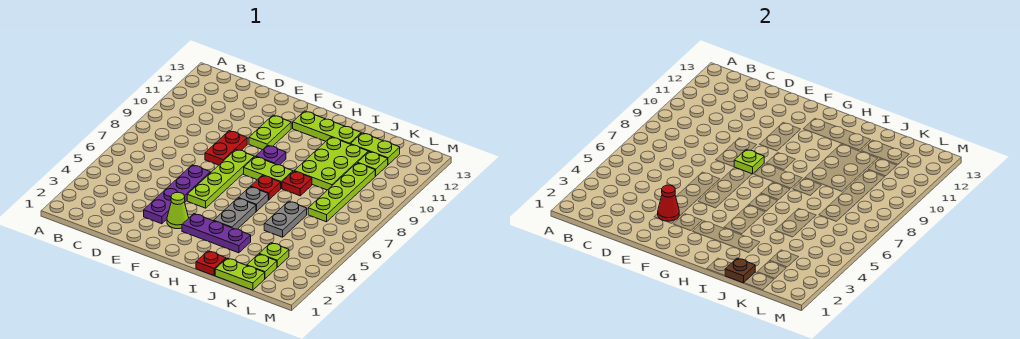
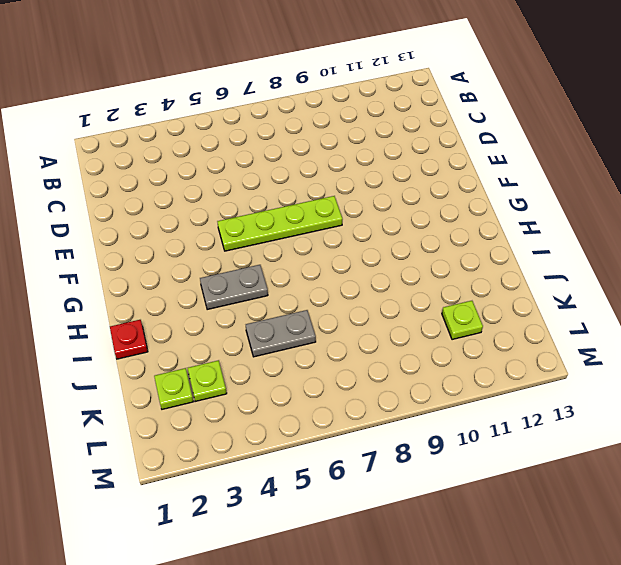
none -> purple 1x4 plate [144,165,210,224]
none -> red 1x2 plate [205,131,247,165]
none -> lime 1x1 cone [167,192,189,229]

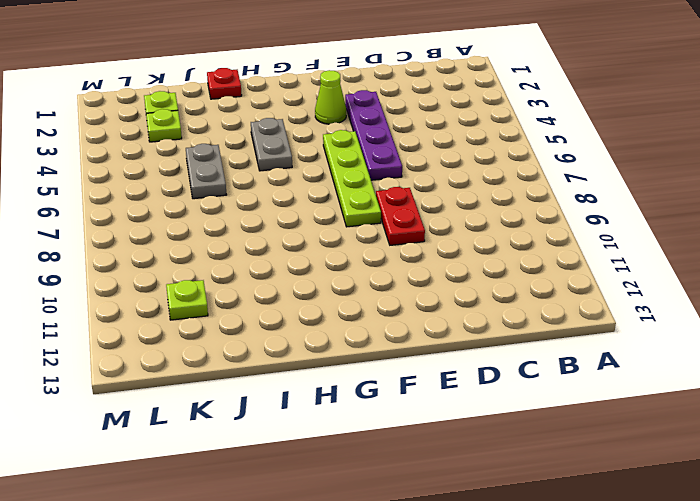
none -> lime 1x2 plate [249,115,291,150]
none -> purple 1x3 plate [182,214,251,253]
none -> lime 1x2 plate [244,157,293,188]

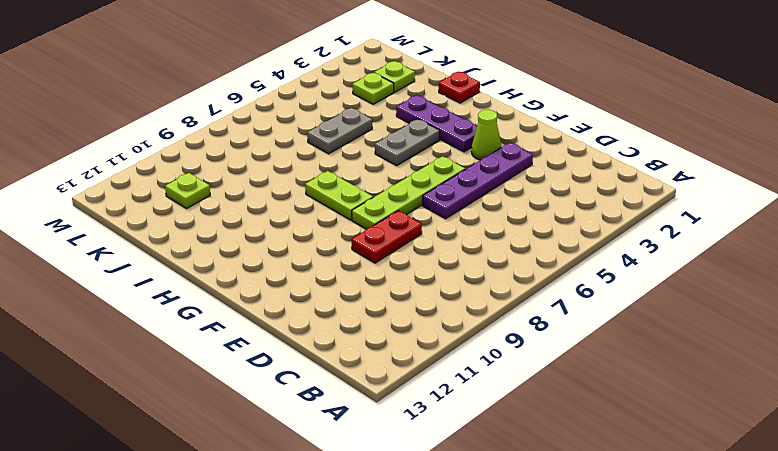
none -> lime 1x2 plate [249,115,291,150]
none -> purple 1x1 plate [256,145,286,165]
none -> lime 1x3 plate [293,111,361,144]

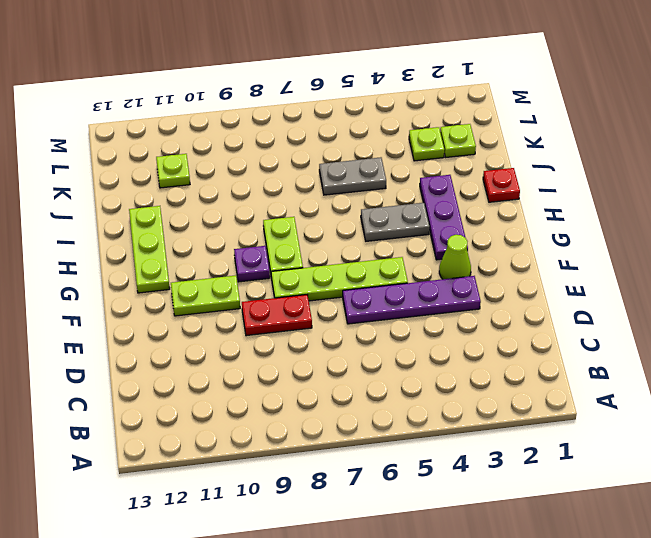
none -> grey 1x1 plate [239,187,268,211]
none -> red 1x1 plate [251,175,281,200]
none -> red 1x1 plate [282,171,312,196]

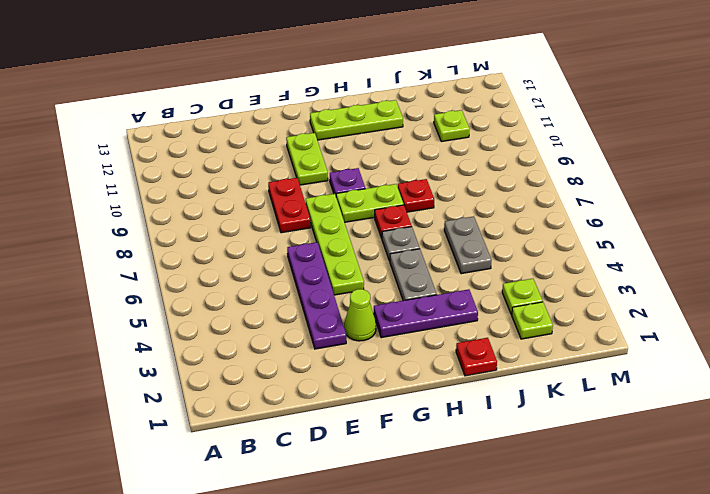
none -> lime 2x3 plate [295,137,368,190]
none -> lime 1x2 plate [215,258,265,290]
none -> lime 1x2 plate [351,133,400,165]

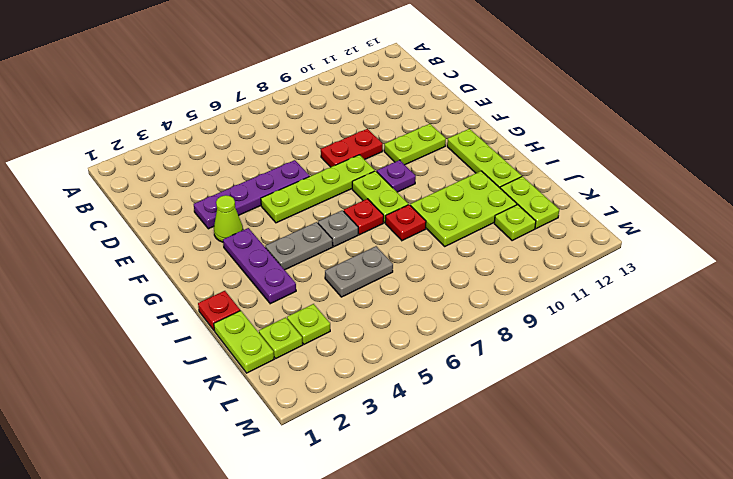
none -> lime 1x4 plate [308,163,375,222]
none -> red 1x1 cone [658,185,679,221]
none -> lime 1x1 plate [734,149,764,174]

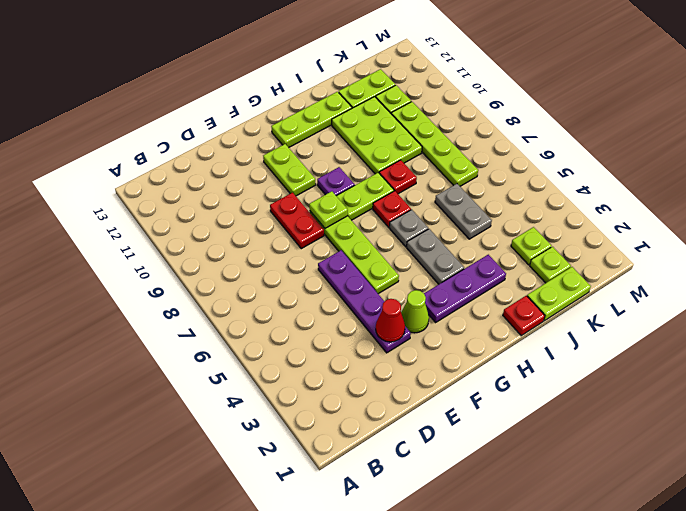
none -> brown 1x1 plate [725,258,755,283]

